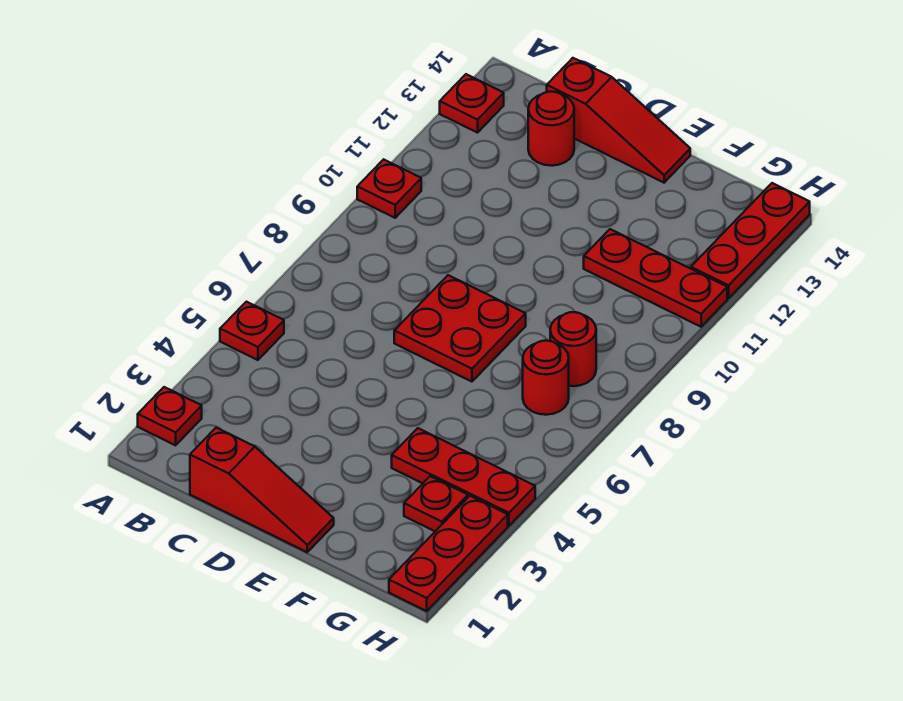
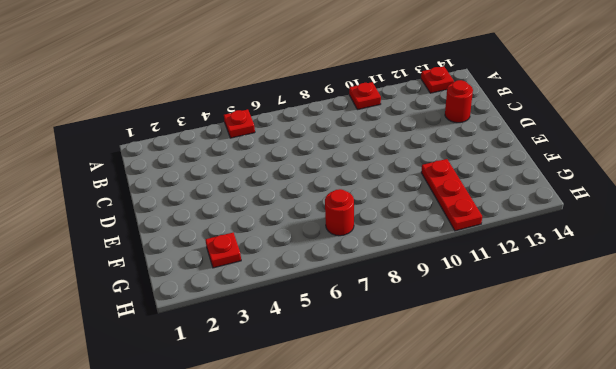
none -> red 1x1 plate [138,387,202,445]
none -> red 1x3 slope [190,428,334,552]
none -> red 1x3 slope [547,58,690,183]

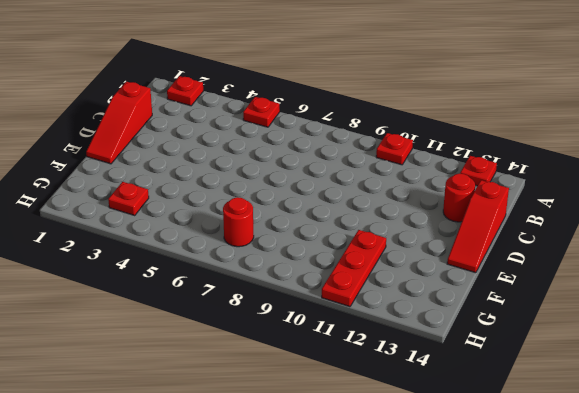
none -> red 2x2 plate [394,275,526,382]
none -> red 1x3 plate [392,428,535,526]
none -> red 1x1 round brick [550,312,596,386]

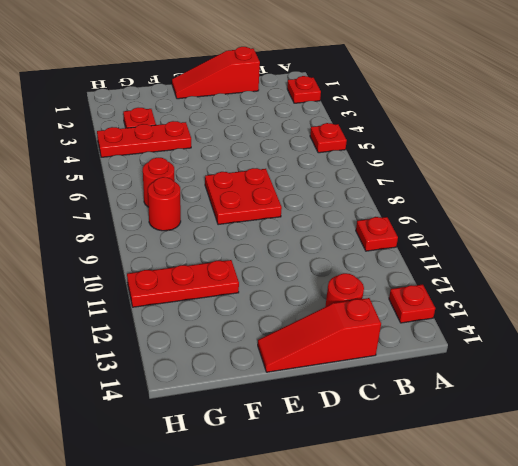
none -> red 1x3 plate [389,496,508,611]
none -> red 1x3 plate [691,183,810,298]

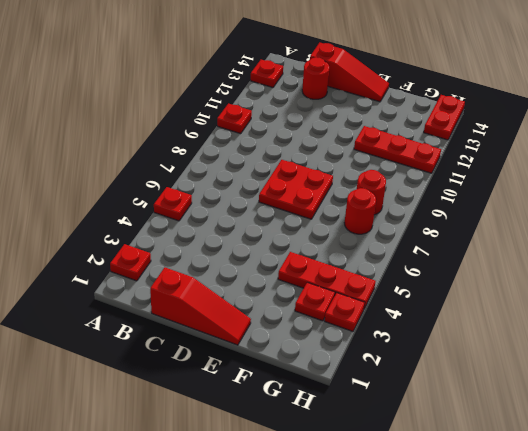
red 1x1 plate [325,293,365,331] -> red 1x3 plate [389,496,508,611]
red 1x2 plate [424,95,465,140] -> red 1x3 plate [691,183,810,298]

